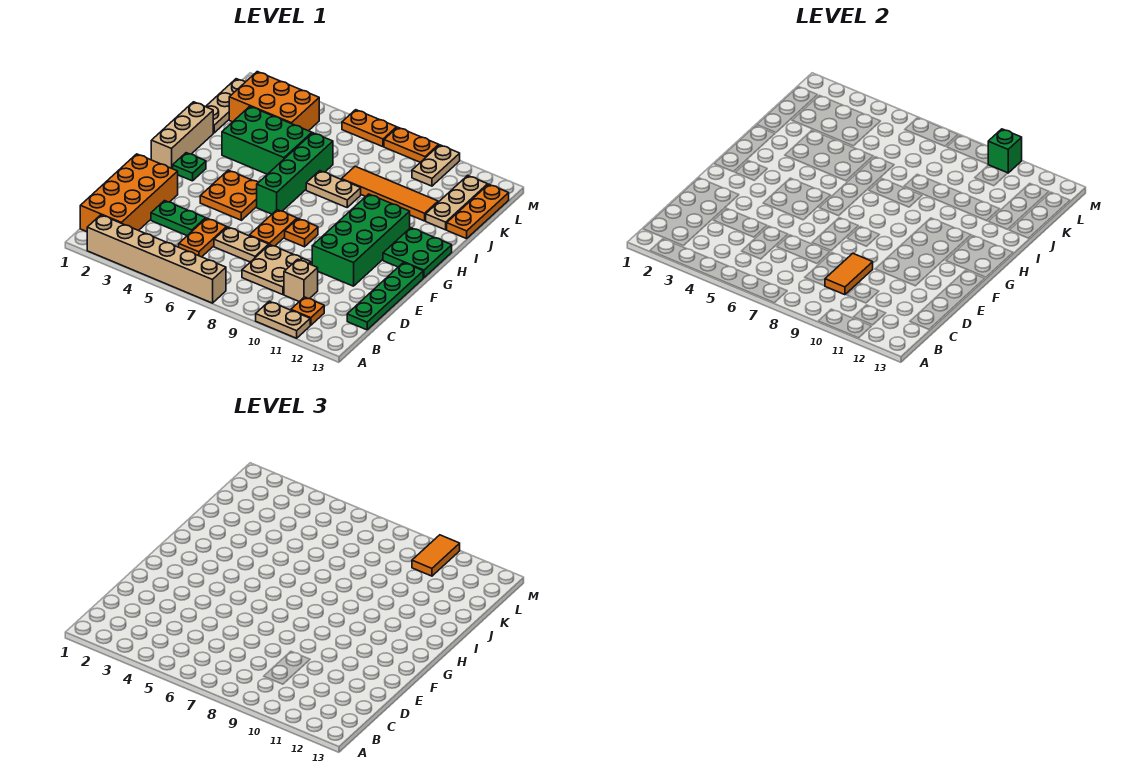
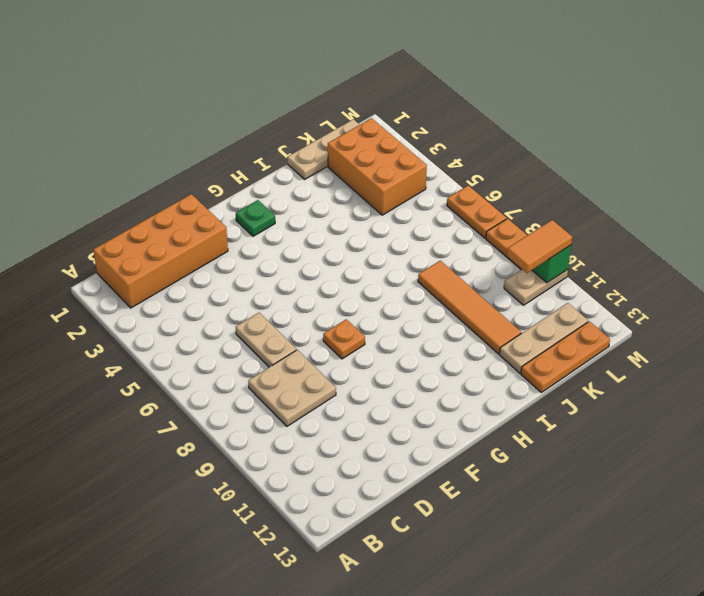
none -> tan 1x6 brick [87,215,226,303]
none -> tan 1x2 plate [256,301,310,338]
none -> orange 1x1 plate [291,297,324,325]
none -> orange 1x2 plate [179,218,227,257]

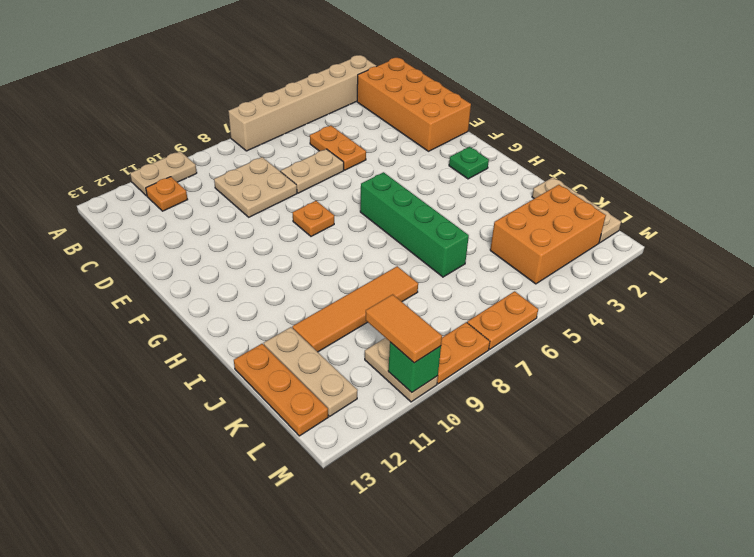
none -> tan 1x1 brick [284,259,318,301]
none -> green 1x4 plate [347,263,423,330]
none -> green 1x2 plate [151,201,206,236]
none -> orange 1x2 plate [249,210,297,246]

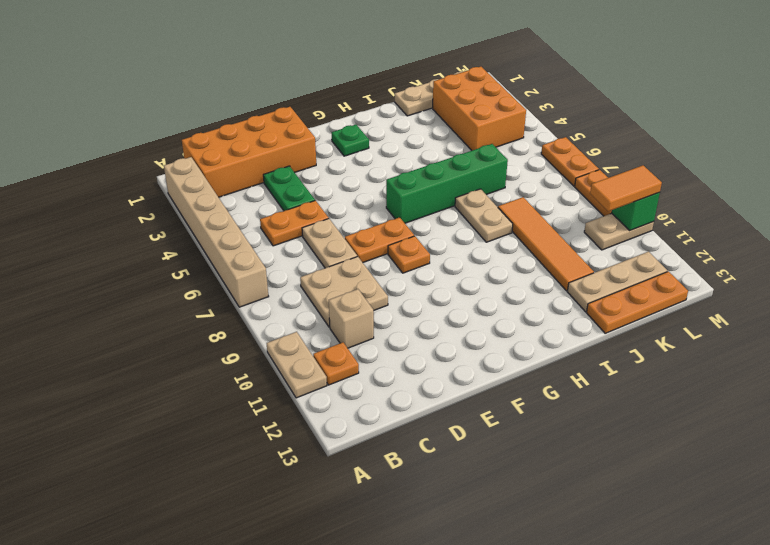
none -> green 1x4 plate [347,263,423,330]
none -> green 2x4 brick [312,194,410,286]
none -> orange 2x2 plate [200,170,259,220]
none -> tan 1x3 brick [151,102,213,169]

